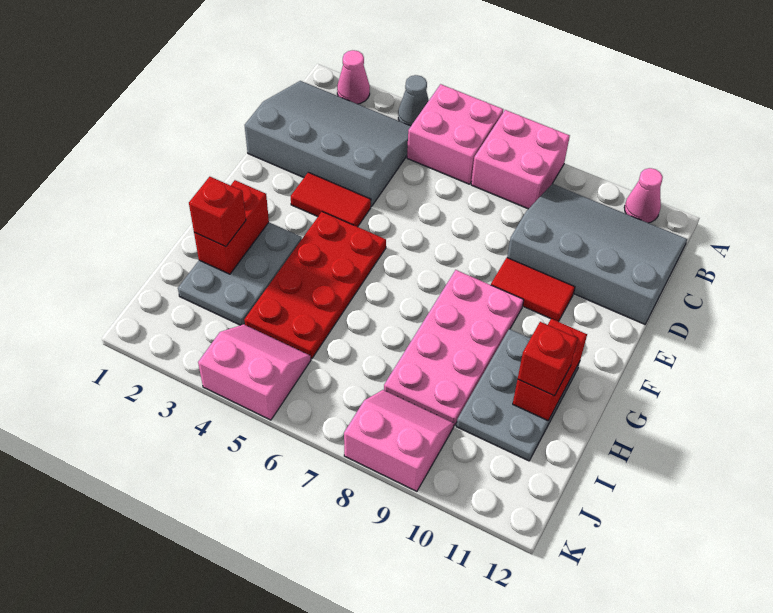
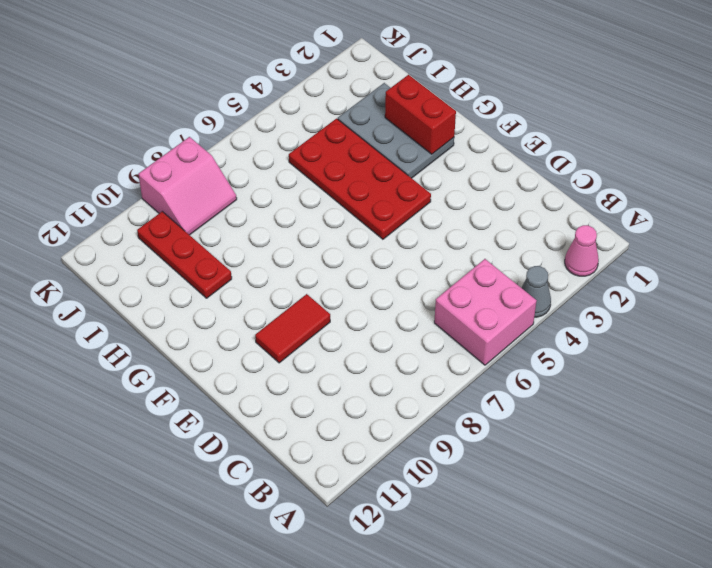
red 1x3 plate [137,211,232,298] -> grey 2x3 plate [456,329,580,461]
none -> pink 2x2 brick [471,110,570,209]
none -> pink 1x1 cone [624,168,663,223]
none -> grey 3x4 slope [245,81,411,207]

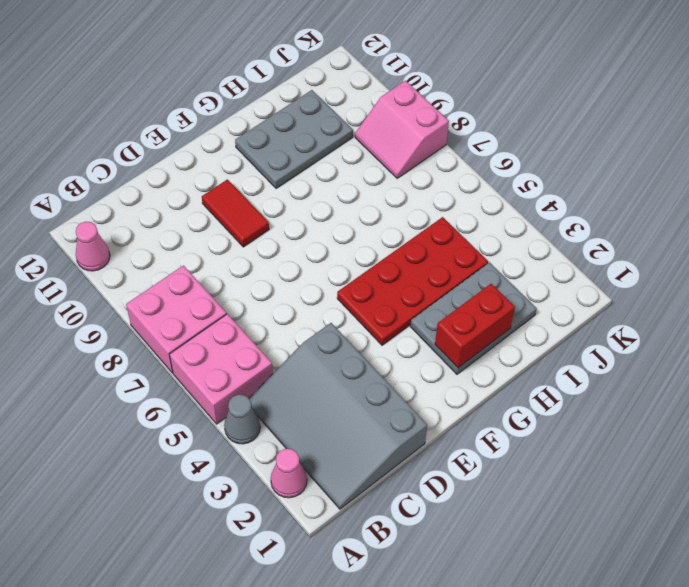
none -> grey 3x4 slope [507,184,687,324]
none -> red 1x2 tile [291,172,371,227]
none -> pink 2x4 plate [384,270,524,426]

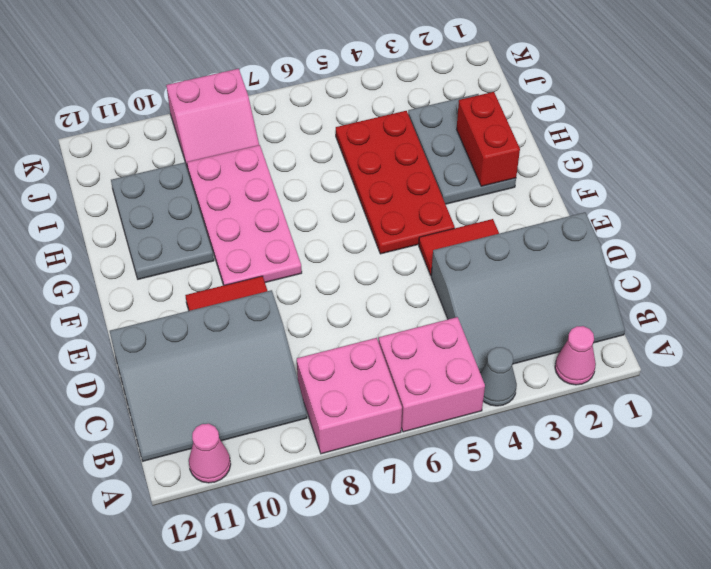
none -> pink 2x2 slope [198,324,311,420]
none -> red 1x2 brick [513,319,587,420]
none -> red 1x1 brick [189,177,246,247]

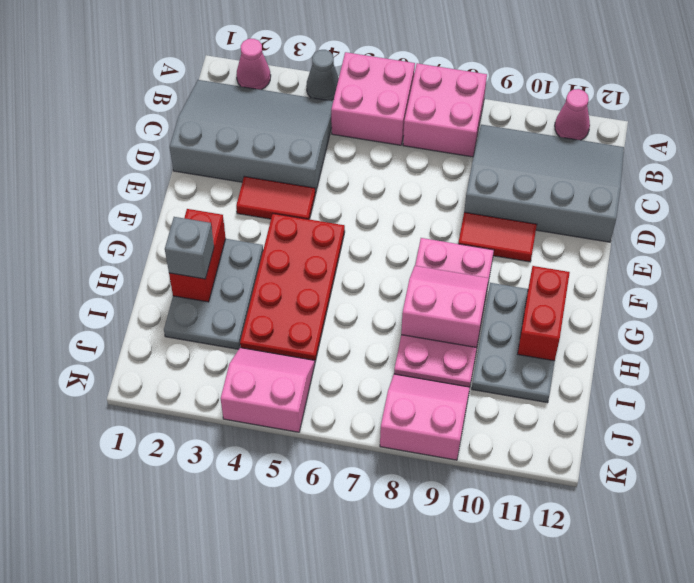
pink 2x2 slope [401,266,489,348] -> none
grey 1x1 brick [165,217,214,279] -> red 1x1 brick [189,177,246,247]
none -> red 1x1 brick [518,322,578,396]

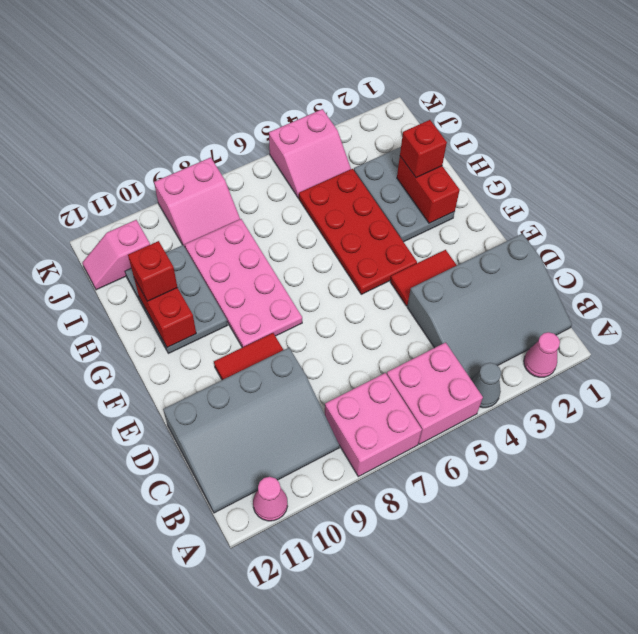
pink 1x2 slope [82,220,150,290] -> none

